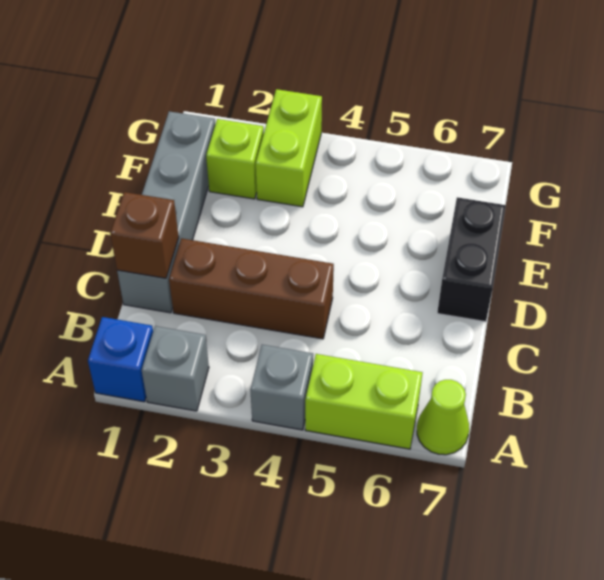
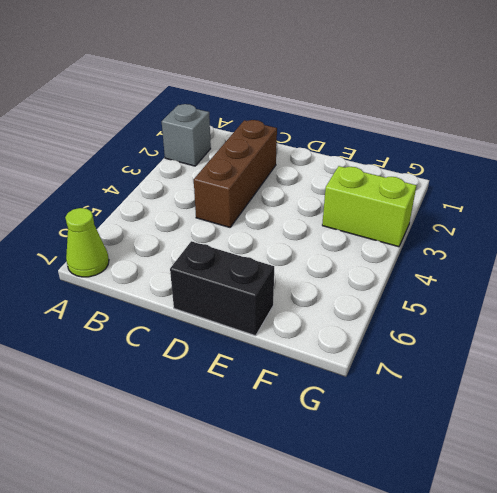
none -> blue 1x1 brick [88,317,153,402]
none -> grey 1x1 brick [250,345,313,430]

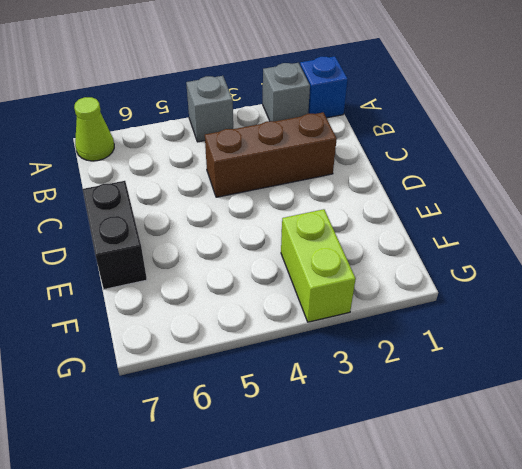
none -> lime 1x2 brick [305,354,423,449]
none -> grey 1x4 brick [117,111,215,313]

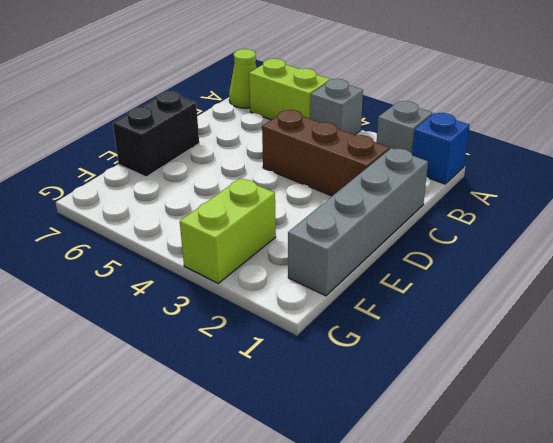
none -> lime 1x1 brick [206,119,264,199]
none -> brown 1x1 brick [110,192,179,278]

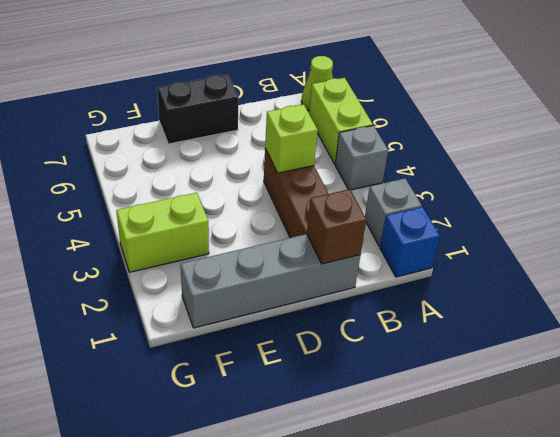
lime 1x1 brick [265,104,318,173] -> lime 1x1 brick moved to [206,119,264,199]

